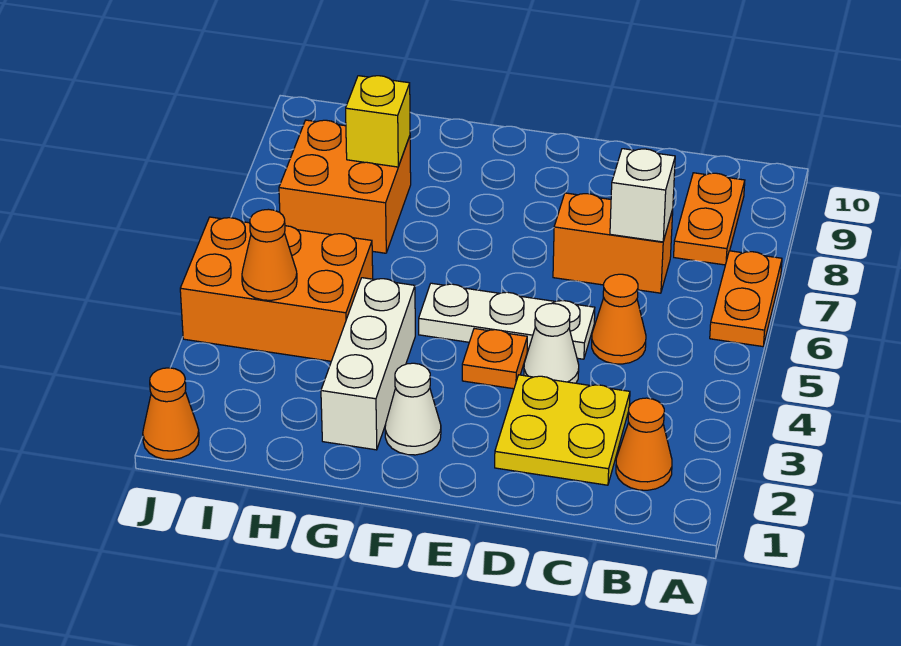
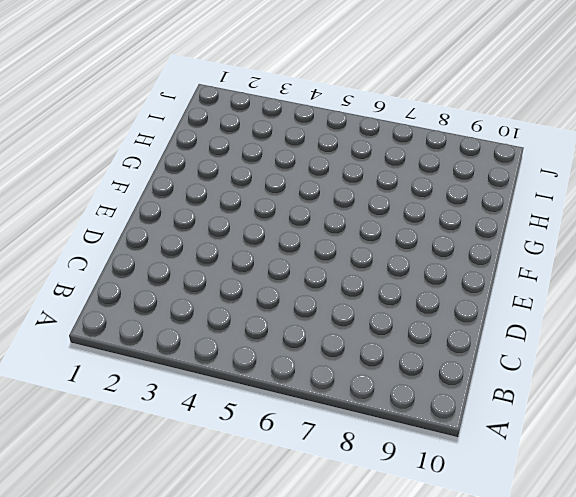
none -> orange 1x2 plate [710,251,782,347]
none -> orange 1x1 cone [616,398,672,490]
none -> orange 1x2 plate [674,173,745,265]

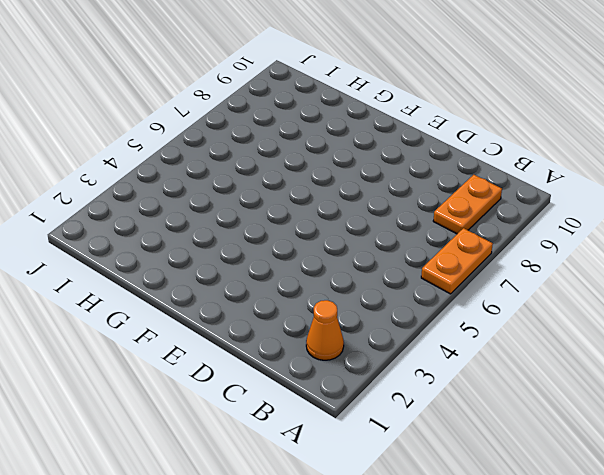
none -> yellow 2x2 plate [495,375,630,485]
none -> orange 1x1 cone [592,274,646,364]
none -> orange 1x2 brick [553,193,673,293]

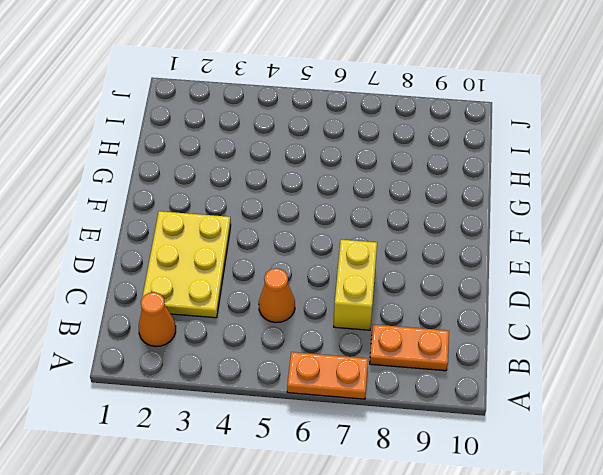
yellow 2x3 plate [142,211,231,318] -> yellow 2x2 plate [495,375,630,485]
yellow 1x2 brick [334,240,377,330] -> orange 1x2 brick [553,193,673,293]
none -> white 1x1 cone [524,303,579,383]
none -> white 1x3 plate [419,283,595,359]
none -> orange 1x1 plate [462,329,527,389]

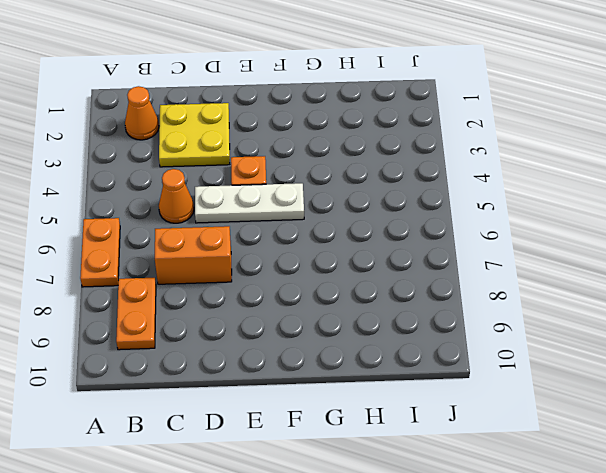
none -> white 1x1 cone [524,303,579,383]
none -> white 1x1 cone [385,363,441,455]
none -> white 1x3 brick [321,278,415,450]

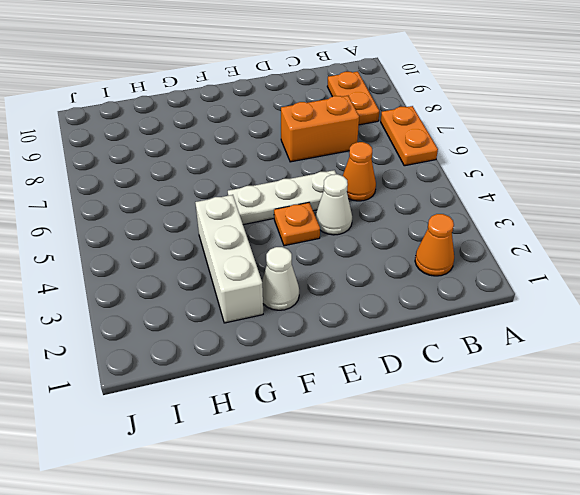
none -> yellow 2x2 plate [495,375,630,485]
none -> orange 2x3 brick [180,217,373,361]
none -> orange 2x2 brick [279,120,411,253]

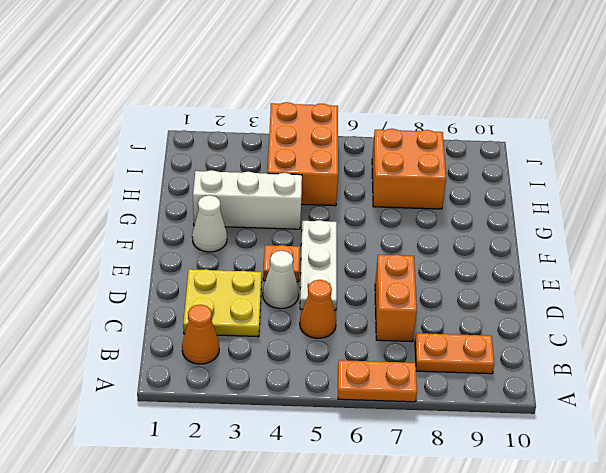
none -> orange 1x1 cone [143,368,199,460]
none -> white 1x1 brick [610,149,675,242]
none -> yellow 1x1 brick [346,76,410,167]

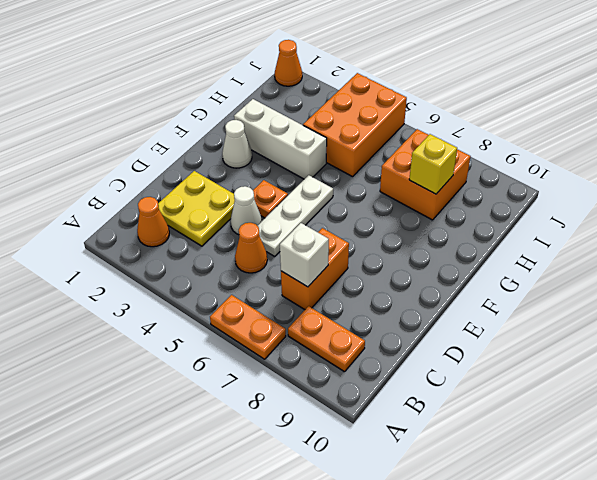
none -> orange 1x1 cone [242,209,297,300]

